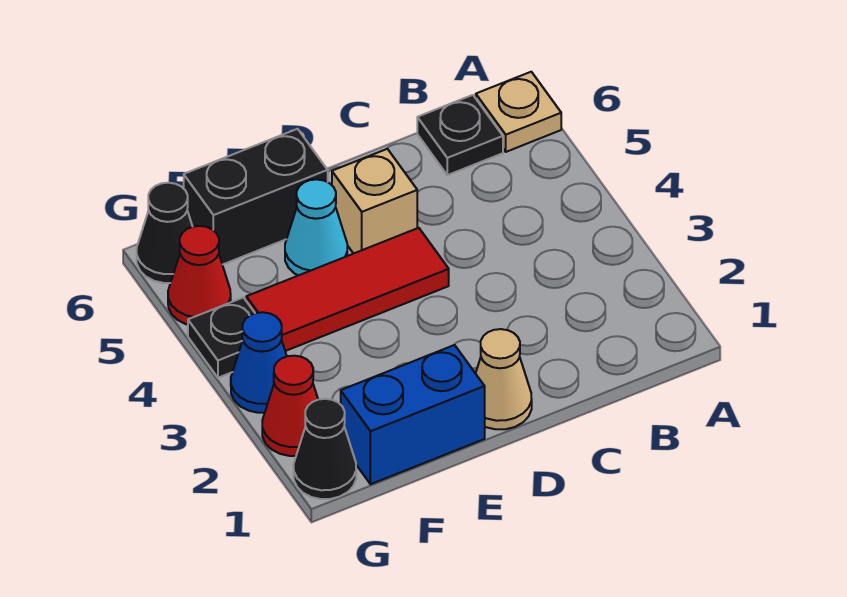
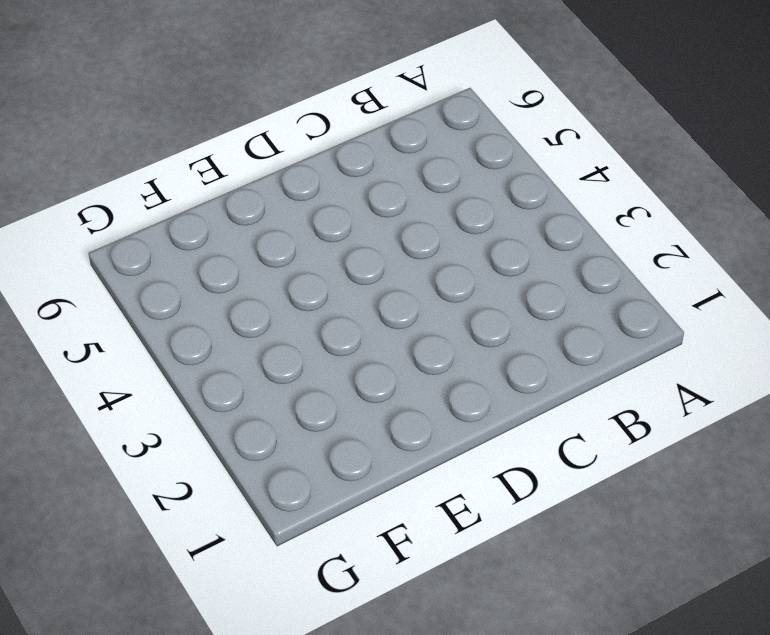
none -> tan 1x1 plate [476,72,561,152]
none -> black 1x1 plate [417,95,503,175]
none -> tan 1x1 cone [476,329,532,429]

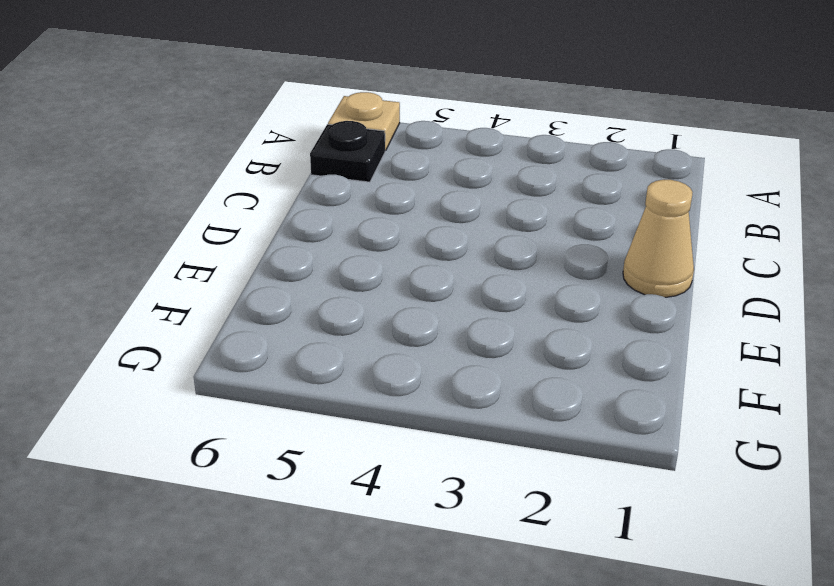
none -> red 1x3 tile [246,228,449,351]
none -> tan 1x1 brick [332,149,417,254]
none -> blue 1x2 brick [341,345,485,484]

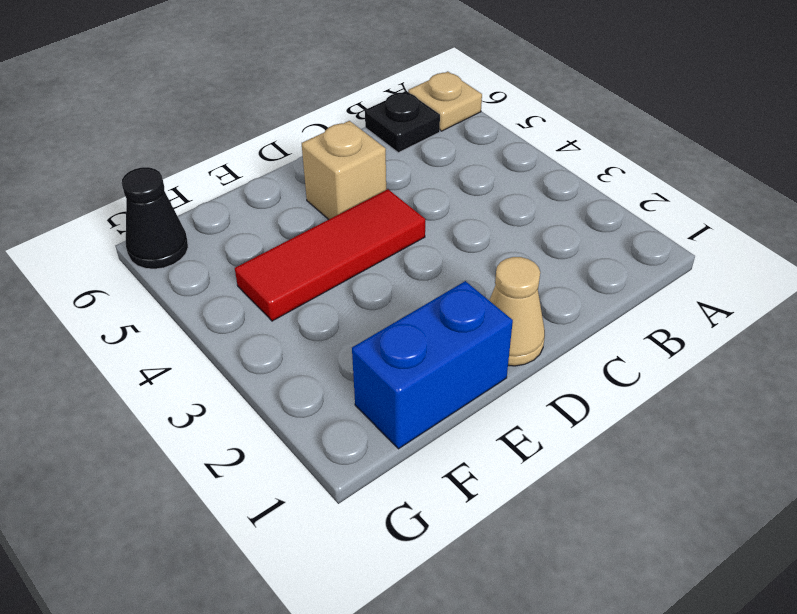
none -> cyan 1x1 cone [285,179,347,276]
none -> black 1x2 brick [184,129,328,265]
none -> black 1x1 cone [294,399,356,499]

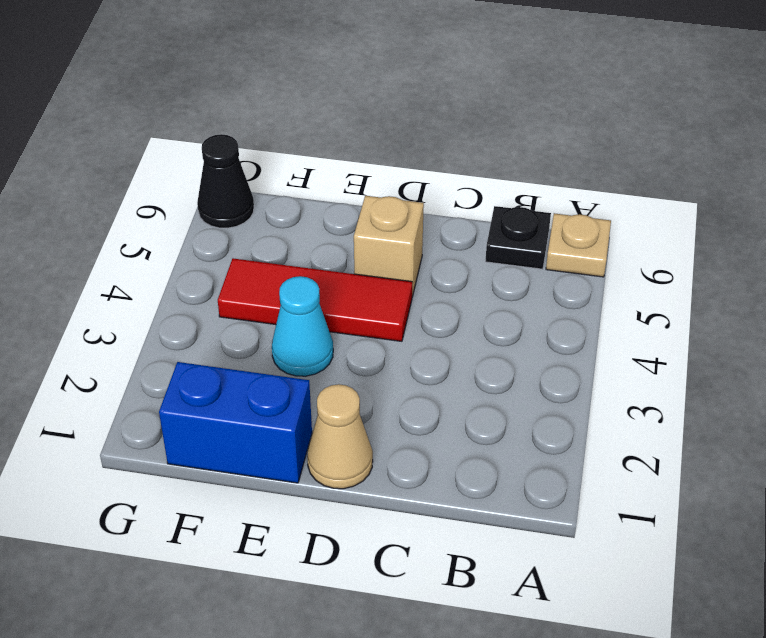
cyan 1x1 cone [272,276,333,376] -> cyan 1x1 cone moved to [285,179,347,276]
none -> black 1x2 brick [184,129,328,265]
none -> black 1x1 cone [294,399,356,499]
none -> red 1x1 cone [262,356,318,456]

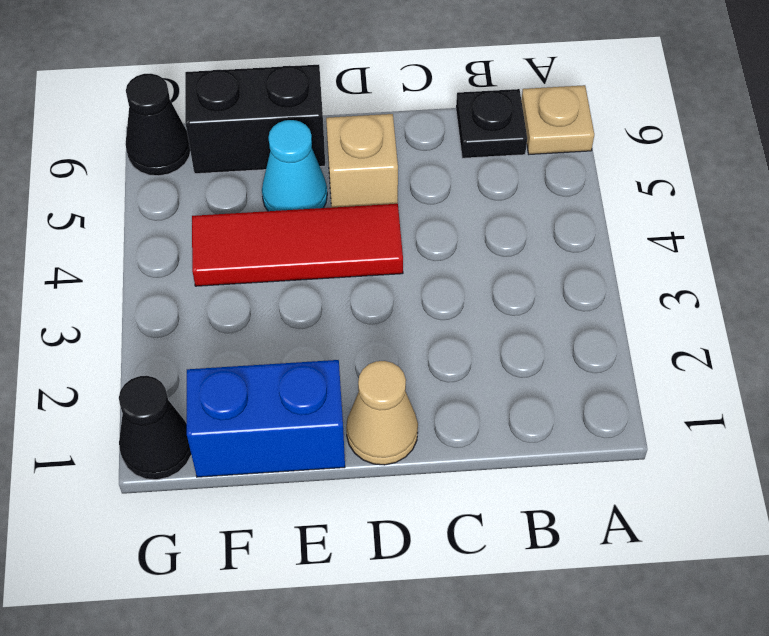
none -> red 1x1 cone [262,356,318,456]
none -> blue 1x1 cone [231,312,287,413]
none -> black 1x1 plate [188,298,255,378]

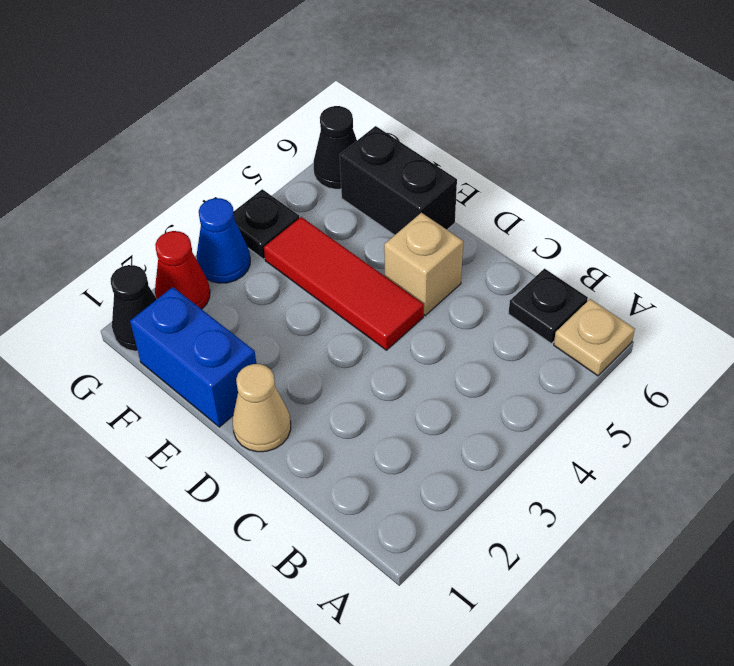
none -> cyan 1x1 cone [285,179,347,276]
none -> red 1x1 cone [168,226,231,325]

